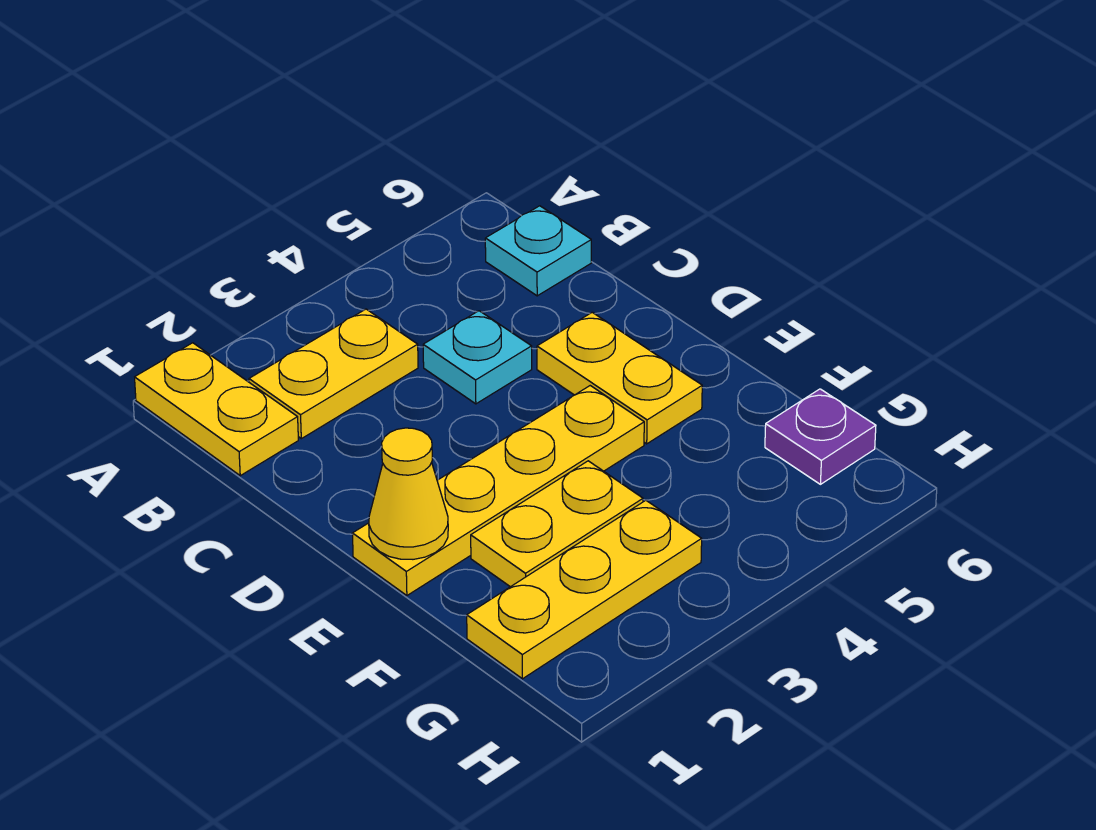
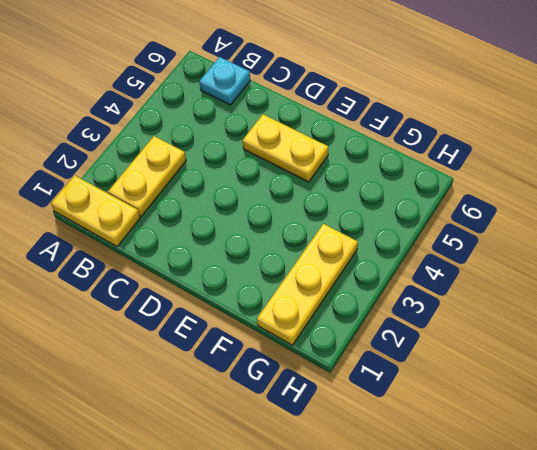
none -> cyan 1x1 plate [423,311,532,404]
none -> yellow 1x4 plate [352,386,644,595]

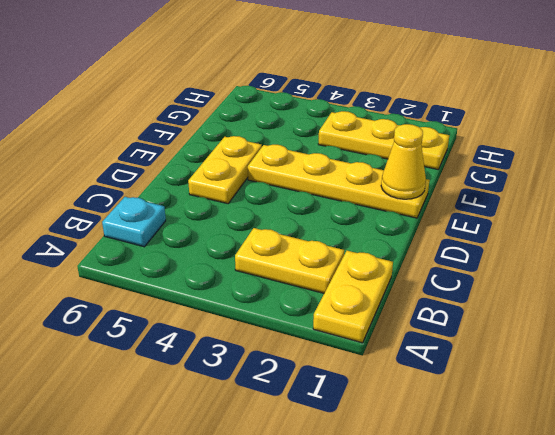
none -> cyan 1x1 plate [423,311,532,404]
none -> yellow 1x2 plate [471,461,643,587]

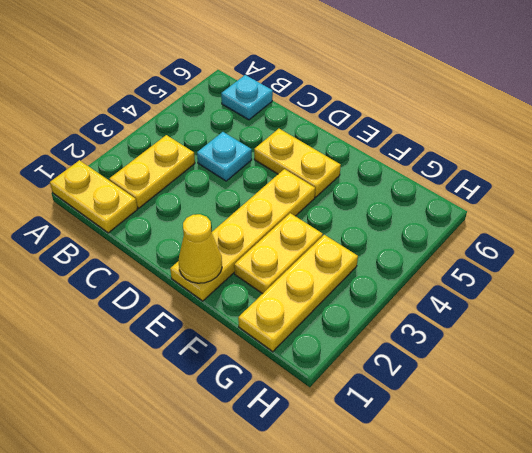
none -> purple 1x1 plate [765,389,876,484]

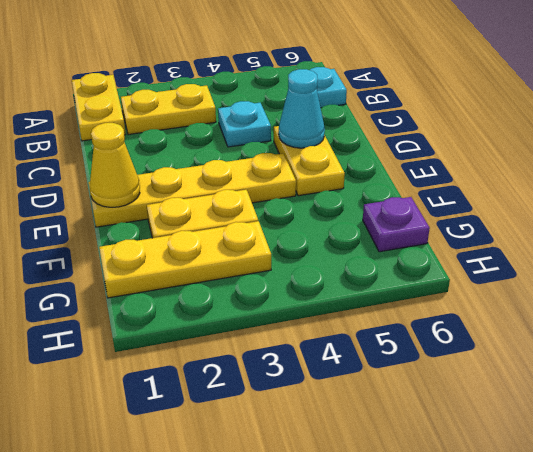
cyan 1x1 cone [279,69,325,148] -> none

